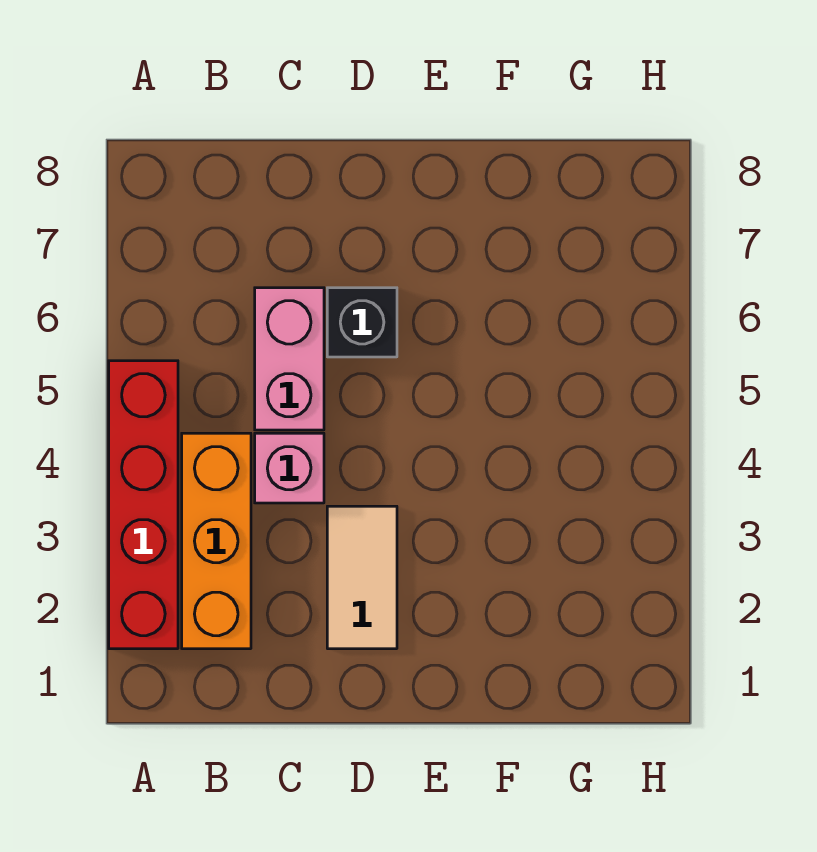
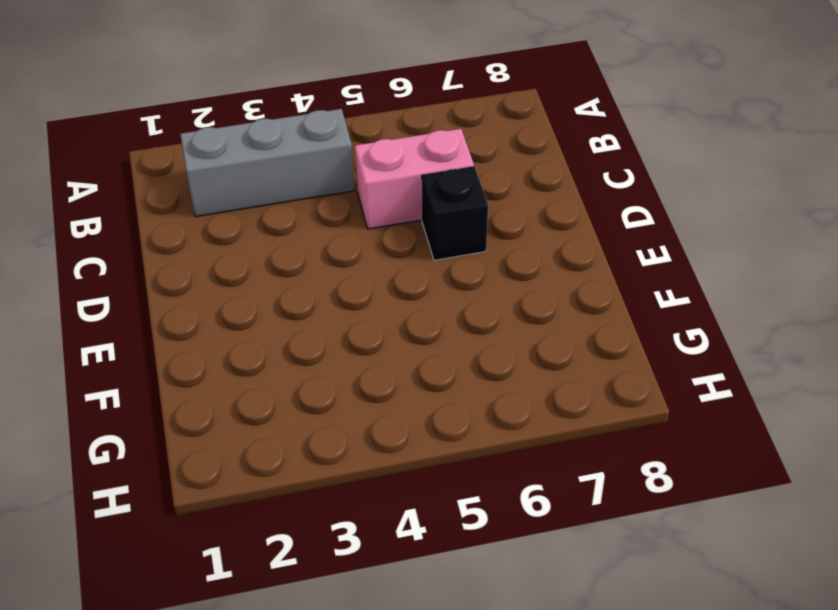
grey 1x3 brick [180,109,354,217] -> orange 1x3 brick [182,433,251,649]
none -> red 1x4 brick [109,361,178,649]
none -> pink 1x1 brick [255,433,324,503]

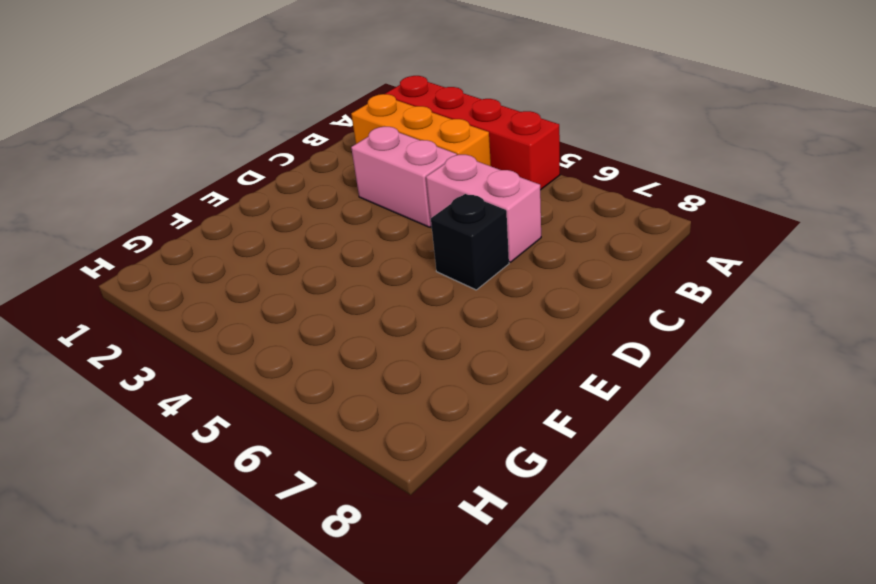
pink 1x2 brick [351,127,457,227] -> pink 1x1 brick [255,433,324,503]
none -> tan 1x2 tile [327,506,397,649]

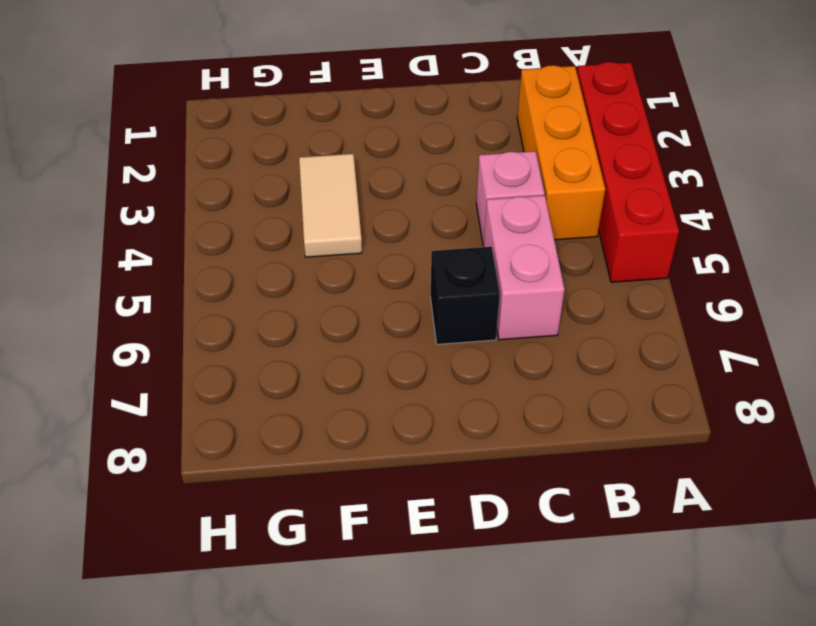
tan 1x2 tile [299,154,362,257] -> tan 1x2 tile moved to [327,506,397,649]

